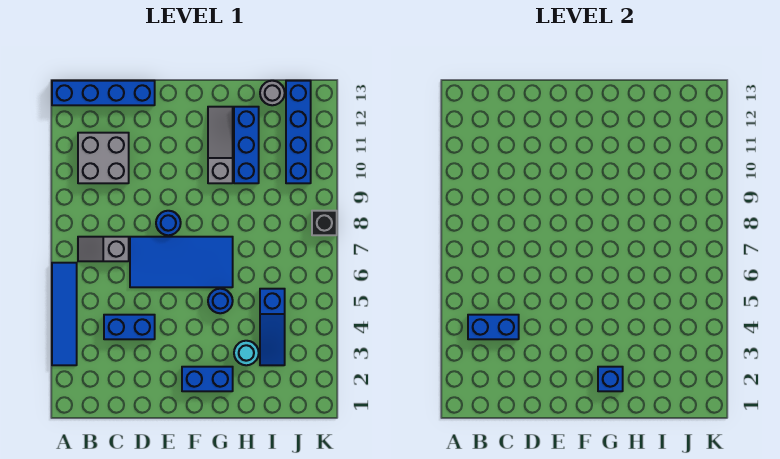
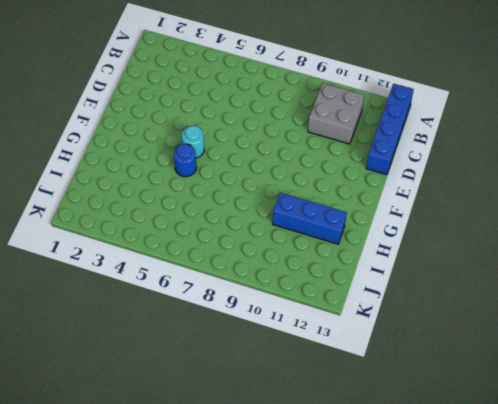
cyan 1x1 round brick [182,126,204,158] -> cyan 1x1 round brick moved to [234,341,259,365]
none -> blue 1x4 tile [52,263,77,365]
none -> grey 1x2 slope [78,237,129,261]
none -> blue 1x2 brick [104,315,155,339]

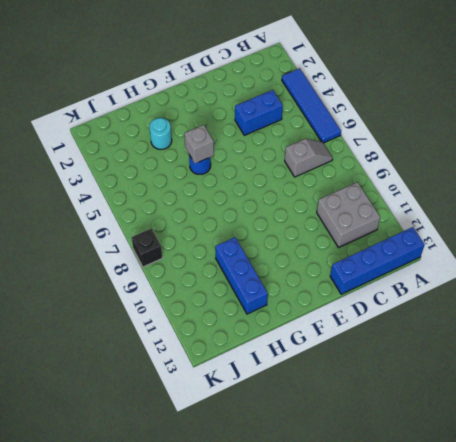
grey 1x1 brick [184,125,214,163] -> none
none -> blue 2x4 tile [130,237,233,287]
none -> blue 1x1 round brick [156,211,181,235]
none -> blue 1x2 brick [182,367,233,391]

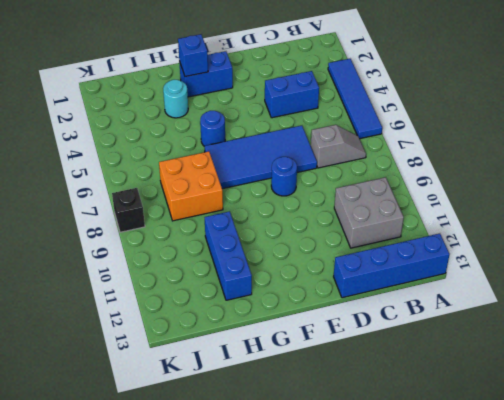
orange 2x2 brick [159,151,223,221] -> none
none -> grey 1x3 slope [208,107,233,183]
none -> blue 1x3 slope [260,289,285,365]
none -> grey 1x1 round brick [260,81,285,105]

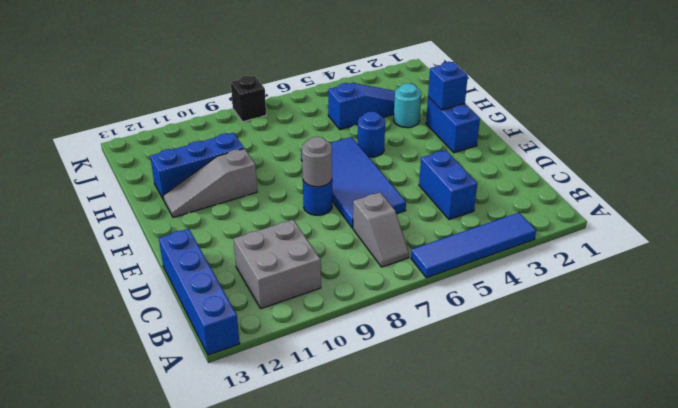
grey 1x1 round brick [302,137,332,187] -> grey 1x1 round brick moved to [260,81,285,105]
none -> blue 1x4 brick [286,81,311,183]
none -> blue 1x2 brick [468,315,519,339]

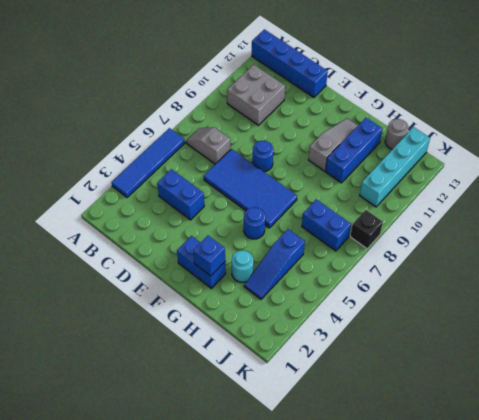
blue 1x2 brick [302,199,351,251] -> blue 1x2 brick moved to [468,315,519,339]
cyan 1x4 brick [360,127,430,207] -> blue 1x4 brick [286,81,311,183]

